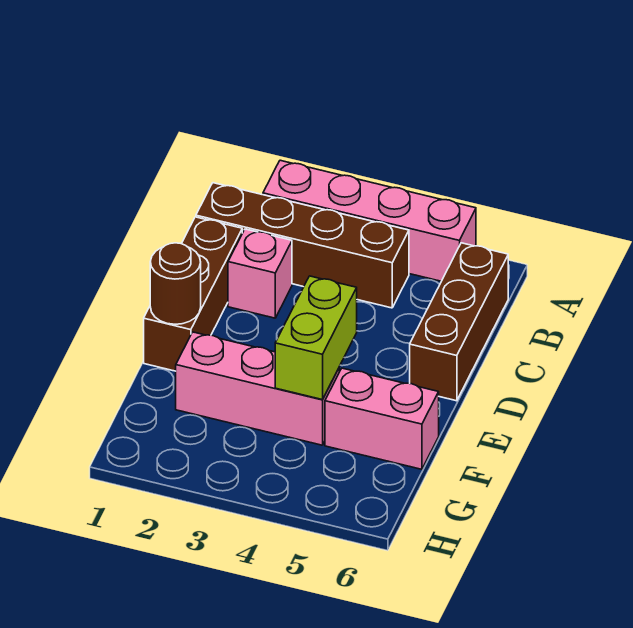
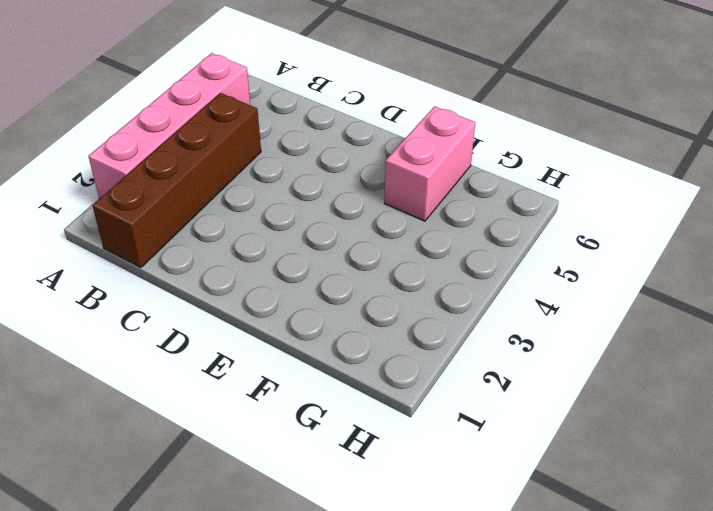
none -> brown 1x3 brick [410,243,508,401]
none -> brown 1x3 brick [144,217,242,371]

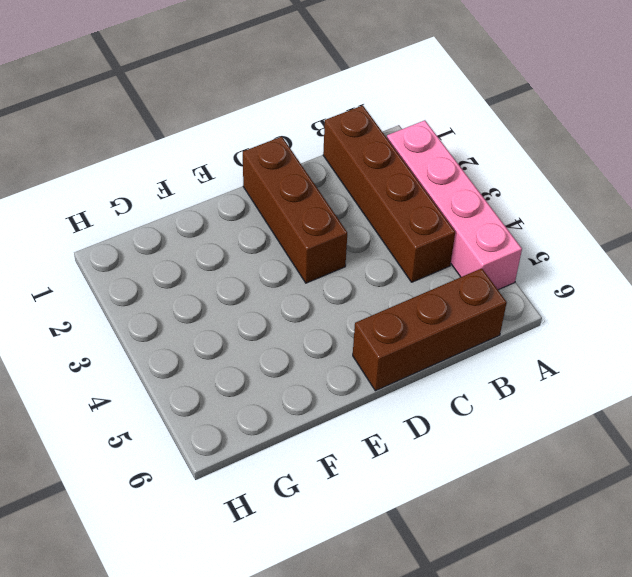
brown 1x3 brick [243,137,347,283] -> brown 1x3 brick turned to [144,217,242,371]
none -> pink 1x1 brick [228,229,292,318]
none -> pink 1x3 brick [176,332,339,445]

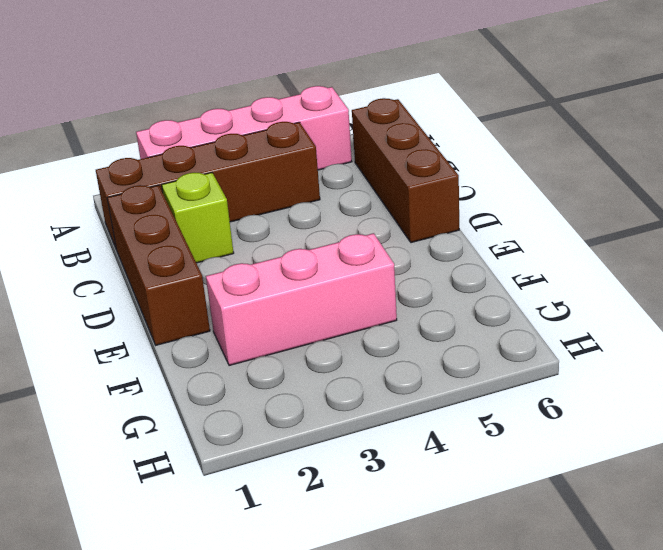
lime 1x1 brick [162,173,234,263] -> pink 1x1 brick [228,229,292,318]
none -> pink 1x2 brick [325,368,439,469]
none -> brown 1x1 round brick [150,243,201,324]

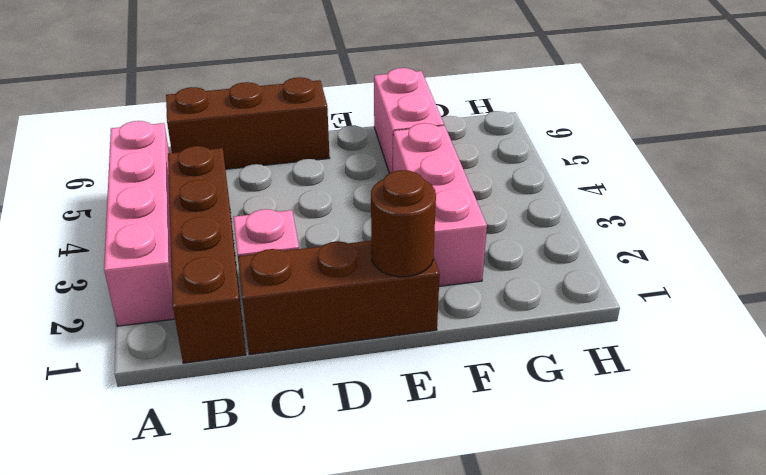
none -> lime 1x2 brick [275,276,357,400]

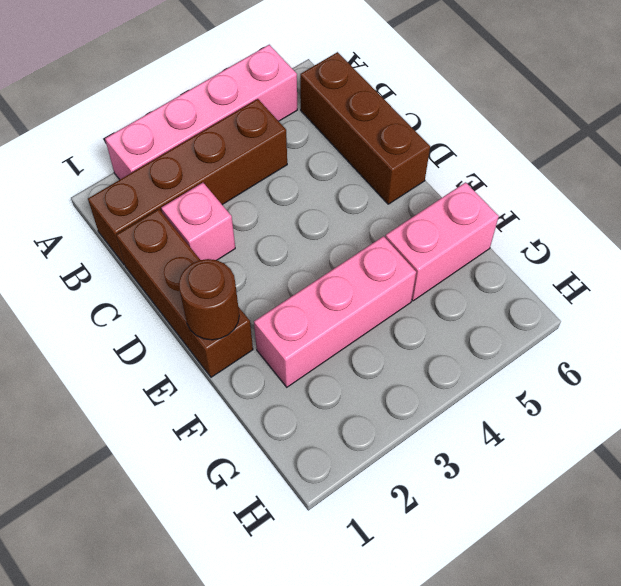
none -> lime 1x2 brick [275,276,357,400]

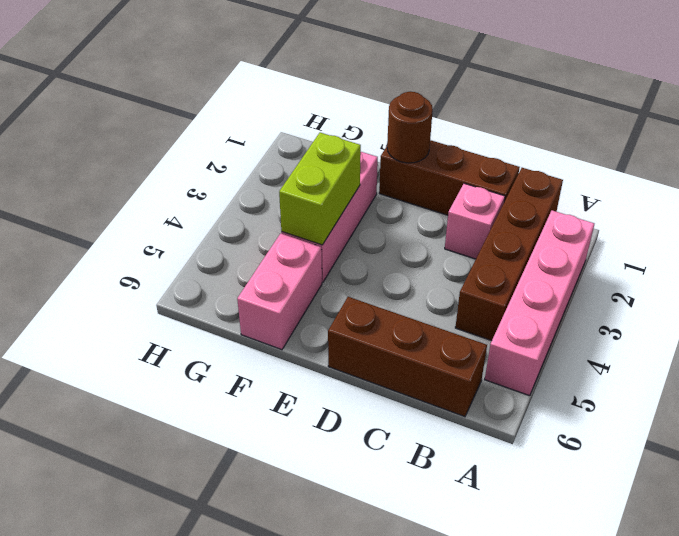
lime 1x2 brick [279,133,361,245] -> lime 1x2 brick turned to [275,276,357,400]

